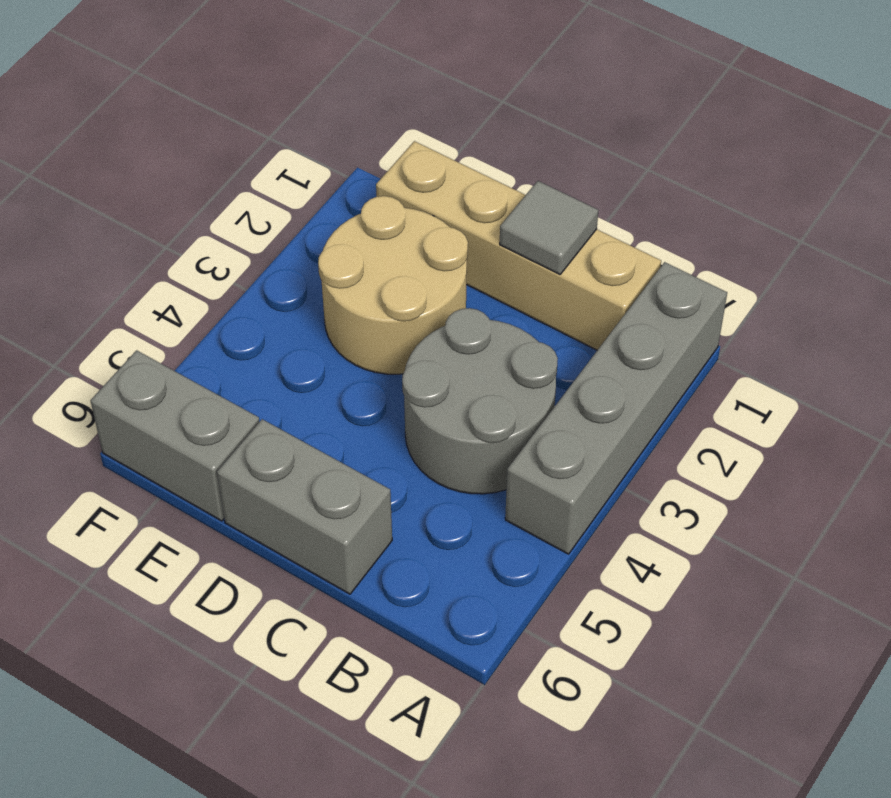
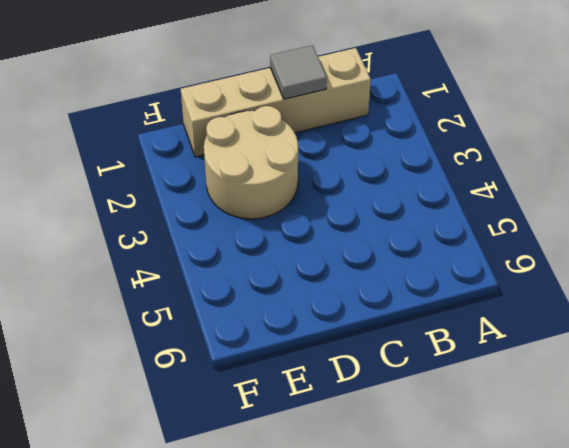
none -> grey 1x4 brick [505,262,727,554]
none -> grey 2x2 round brick [402,308,558,494]

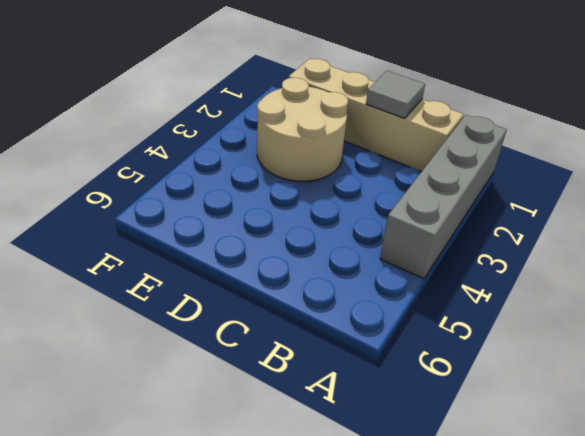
none -> grey 2x2 round brick [402,308,558,494]
none -> grey 1x2 brick [217,419,392,594]

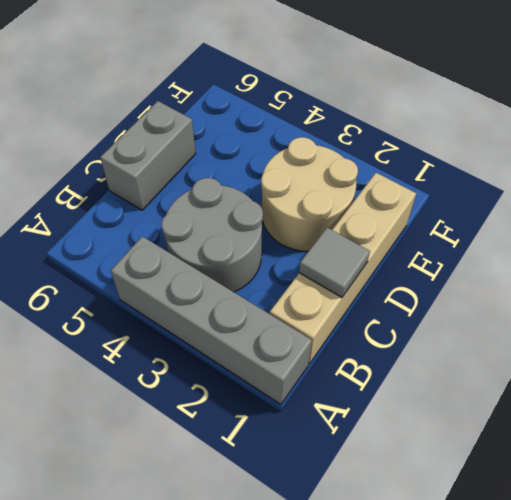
none -> grey 1x2 brick [91,350,259,521]

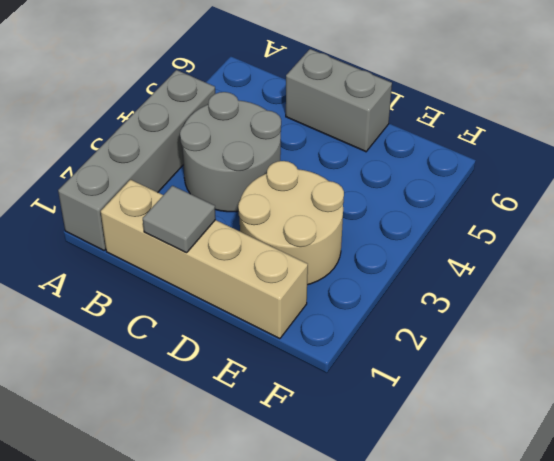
none -> grey 1x2 brick [91,350,259,521]

